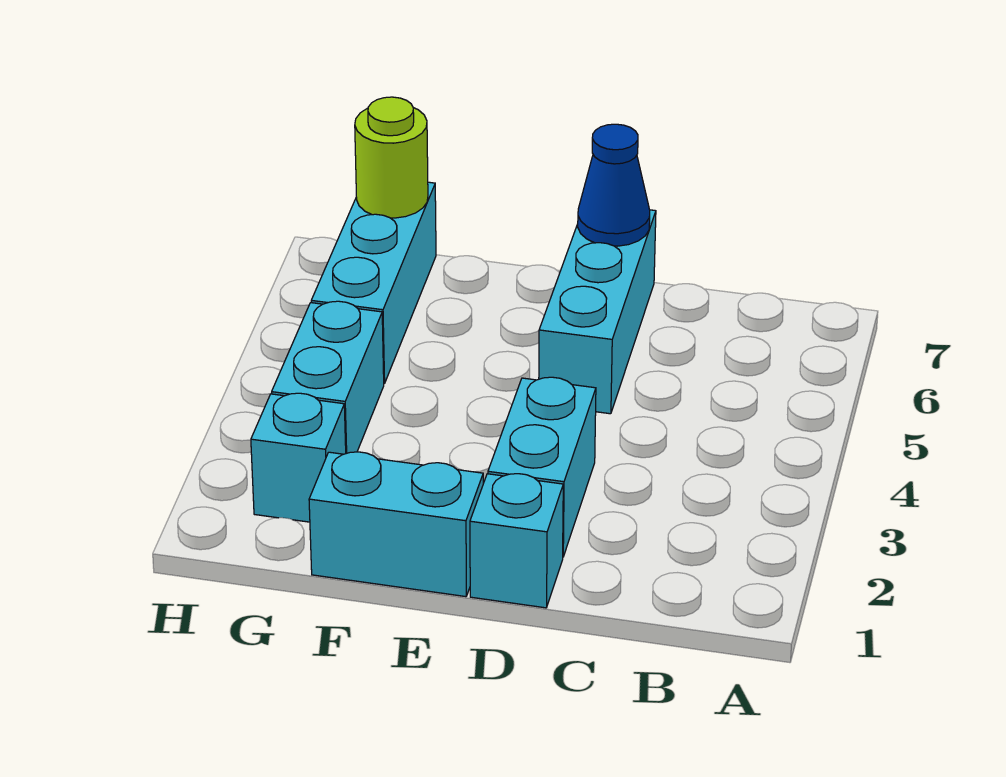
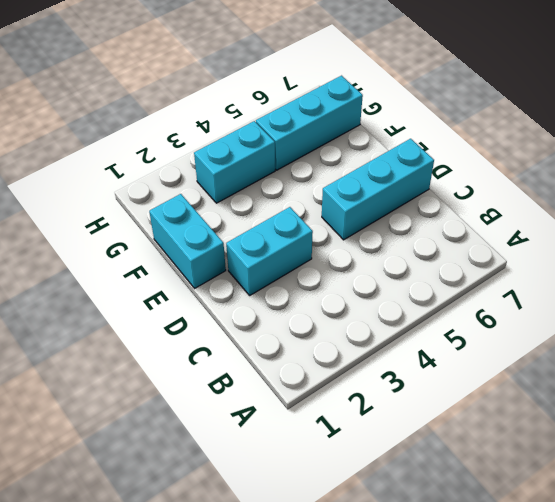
none -> cyan 1x1 brick [470,474,563,608]
none -> cyan 1x1 brick [251,393,346,522]

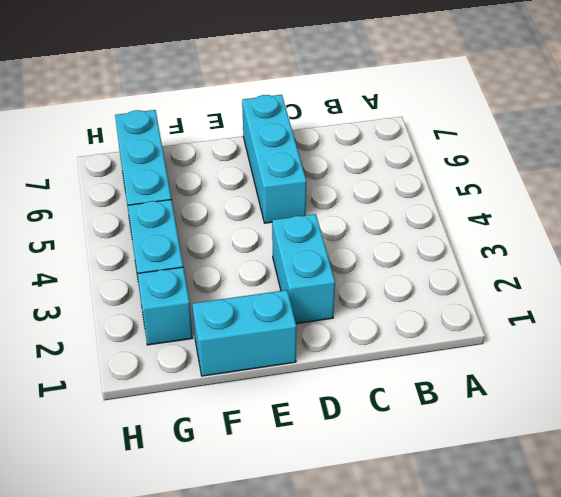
none -> cyan 1x1 brick [470,474,563,608]
none -> blue 1x1 cone [578,124,650,246]

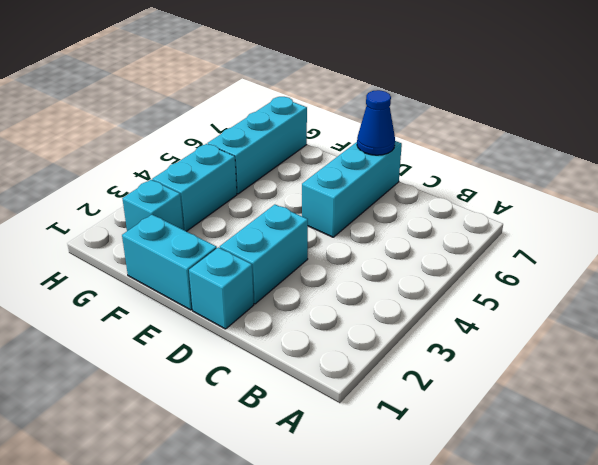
none -> lime 1x1 round brick [355,97,428,218]

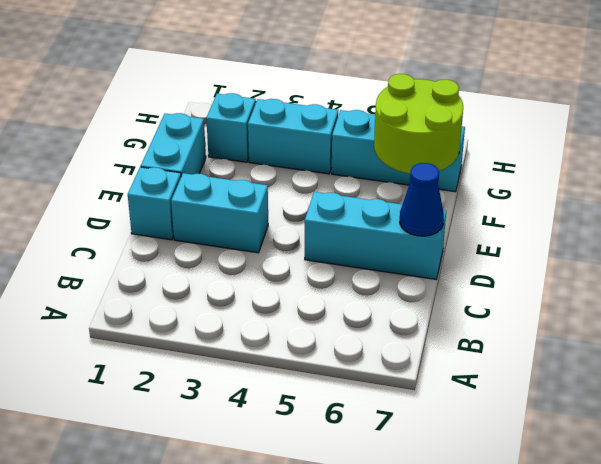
lime 2x2 round brick [374,74,463,174] -> lime 1x1 round brick [355,97,428,218]

